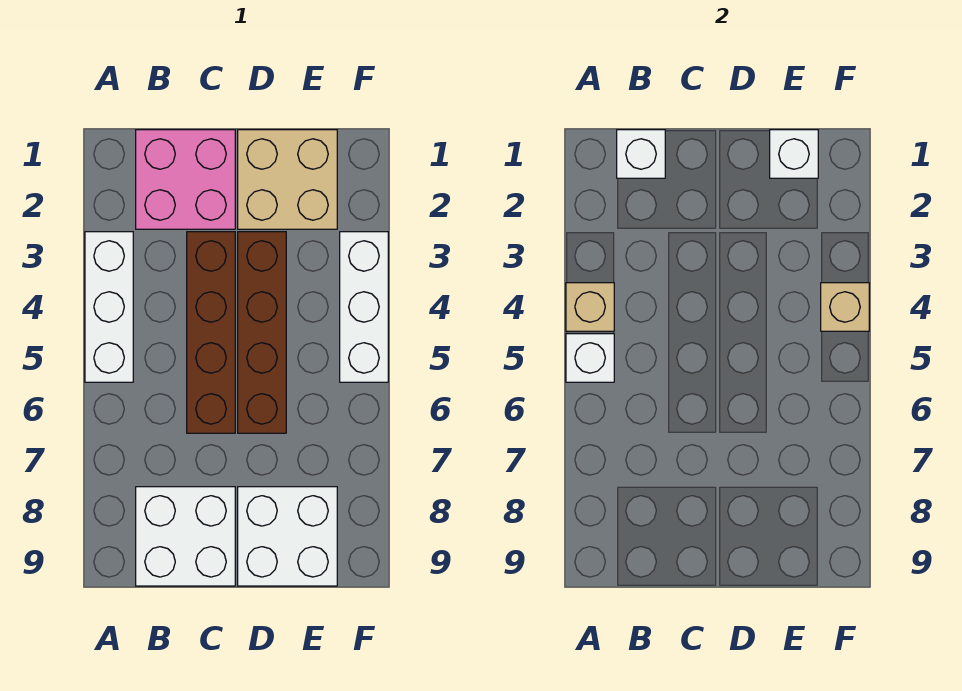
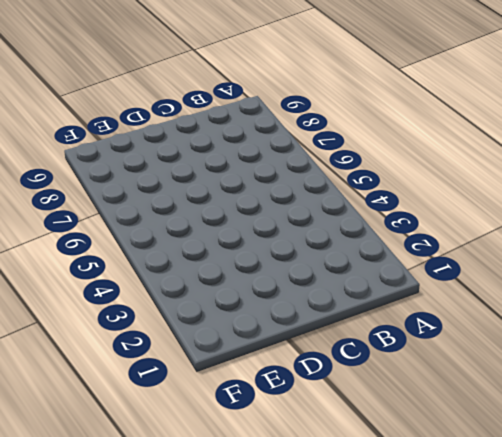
none -> white 1x3 brick [85,232,133,382]
none -> pink 2x2 brick [136,130,235,229]
none -> white 2x2 brick [136,487,235,586]

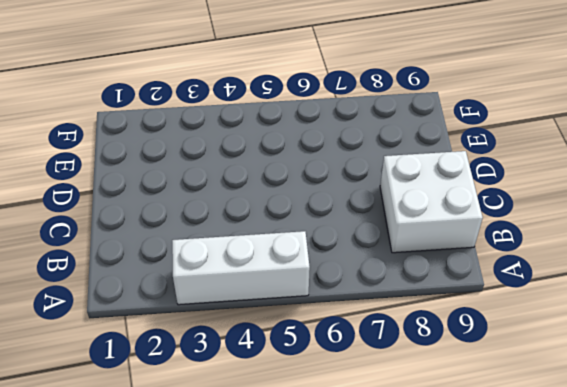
none -> pink 2x2 brick [136,130,235,229]
none -> brown 1x4 brick [187,232,235,433]
none -> tan 2x2 brick [238,130,337,229]

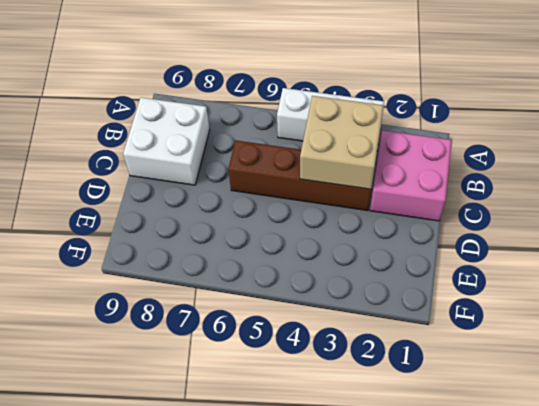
tan 2x2 brick [300,96,384,189] -> tan 2x2 brick moved to [238,130,337,229]
none -> brown 1x4 brick [238,232,286,433]
none -> white 2x2 brick [238,487,337,586]
none -> white 1x3 brick [340,232,388,382]

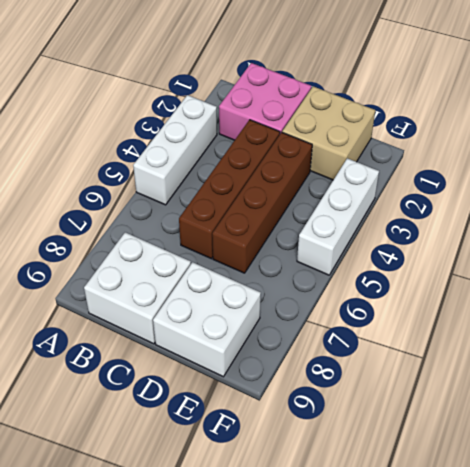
none -> tan 1x1 brick [566,283,614,331]
none -> white 1x1 brick [566,334,614,382]
none -> white 1x1 brick [617,130,665,178]

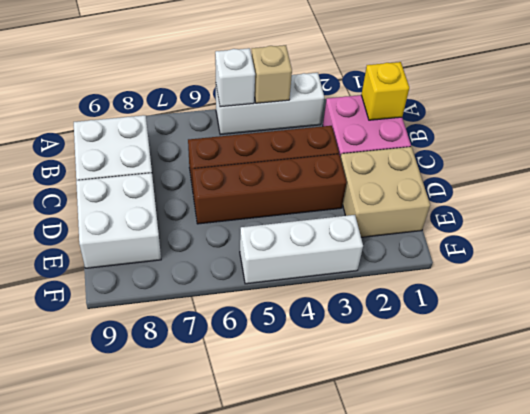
yellow 1x1 brick [361,62,409,120] -> white 1x1 brick [617,130,665,178]
none -> white 1x1 brick [770,130,818,178]
none -> tan 1x1 brick [821,283,869,331]

